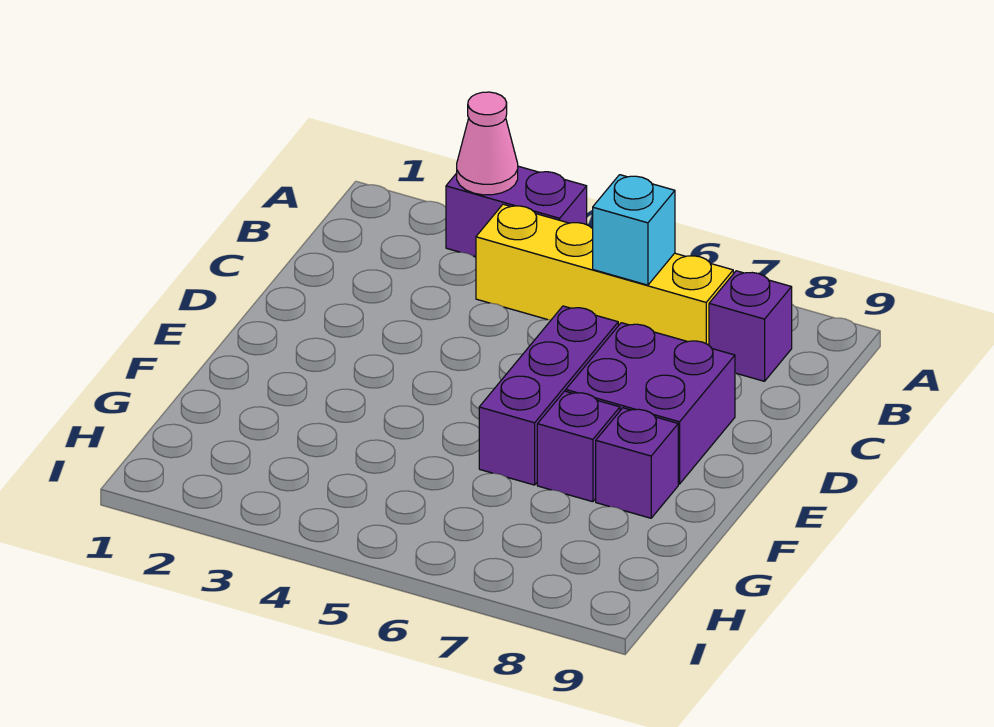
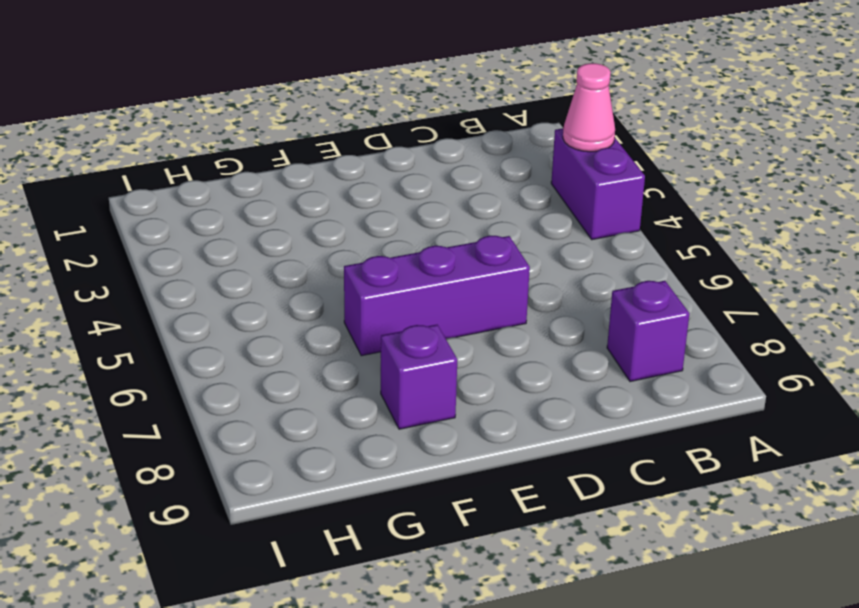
none -> yellow 1x4 brick [476,204,733,345]
none -> purple 2x2 brick [566,323,735,484]

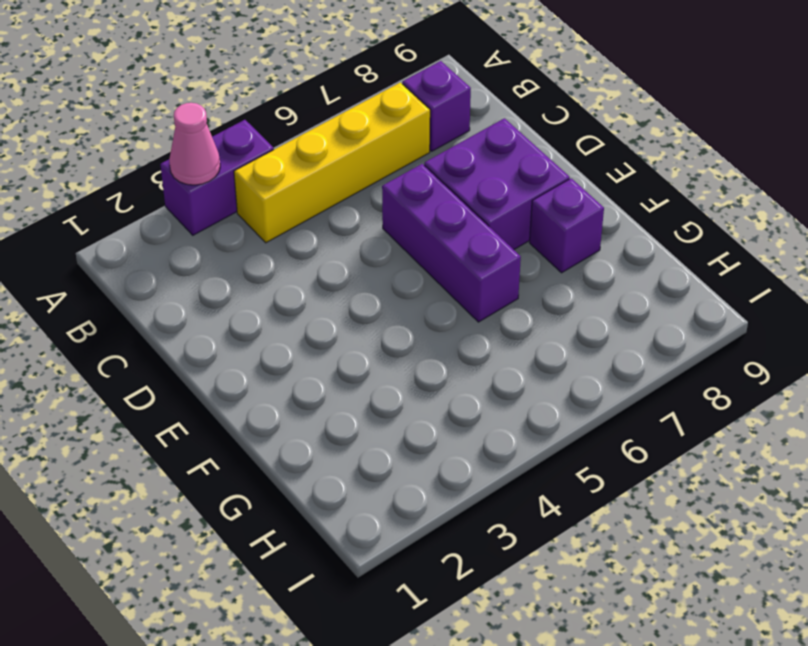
none -> purple 1x1 brick [537,391,620,502]
none -> cyan 1x1 brick [593,175,675,285]

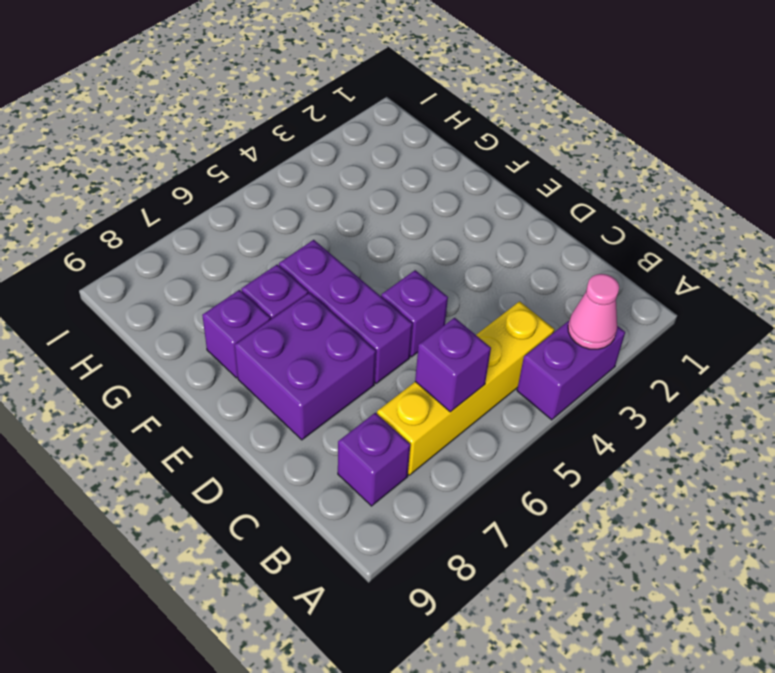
purple 1x1 brick [415,318,491,412] -> cyan 1x1 brick [593,175,675,285]
purple 1x1 brick [381,270,448,357] -> none

